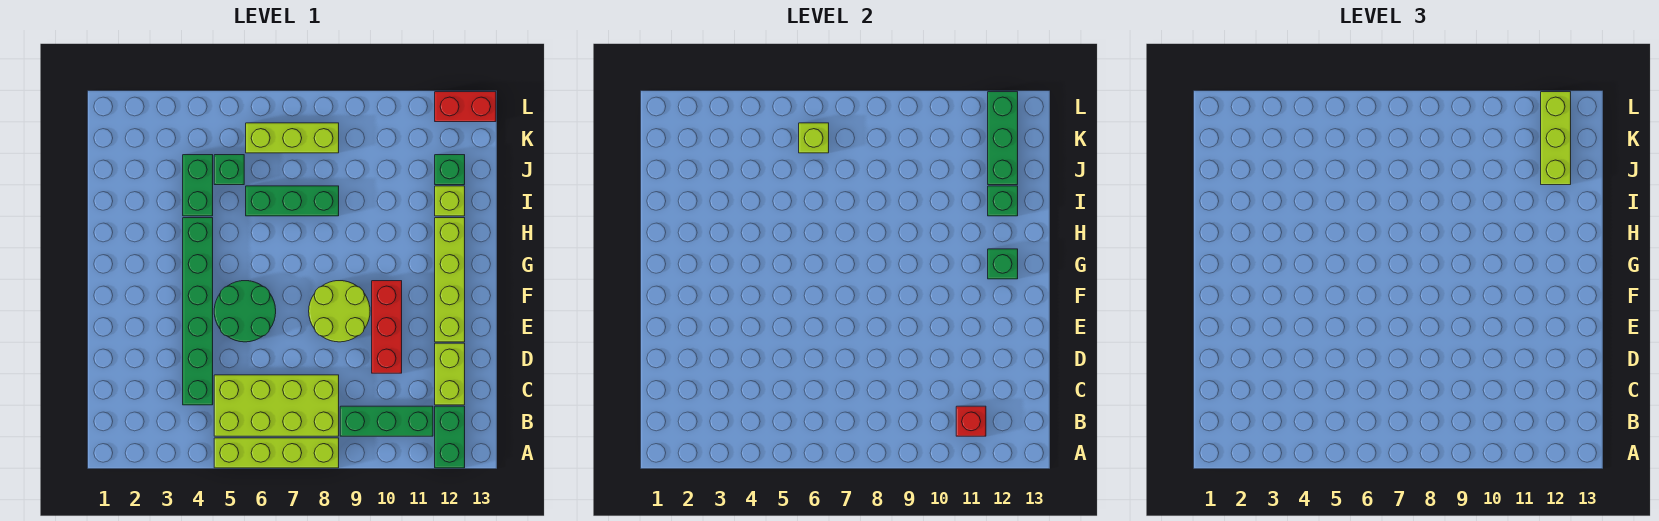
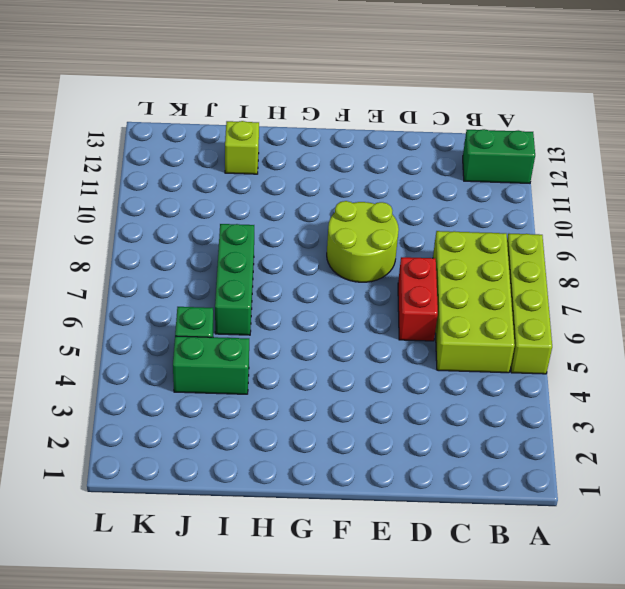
red 1x2 brick [398,257,438,341] -> red 1x2 brick moved to [435,92,496,122]
none -> green 1x3 brick [340,406,433,436]
none -> green 1x6 brick [183,218,213,405]
none -> lime 1x2 brick [435,343,465,405]

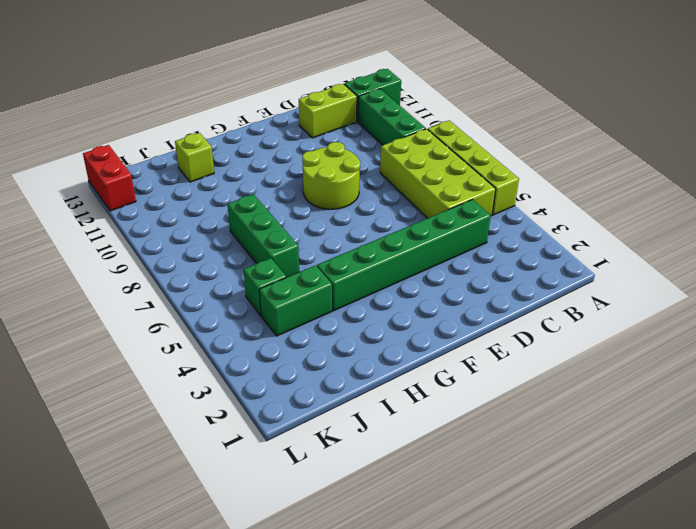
none -> red 1x3 brick [372,281,402,373]
none -> green 2x2 round brick [214,281,276,342]
none -> lime 1x4 brick [435,218,465,342]

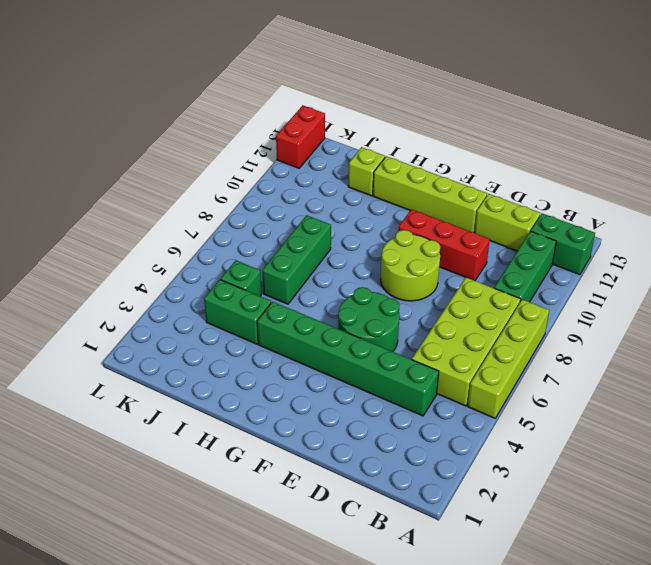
none -> green 1x1 brick [435,155,465,185]
none -> lime 1x3 brick [246,123,339,153]
none -> red 1x1 brick [956,406,986,436]

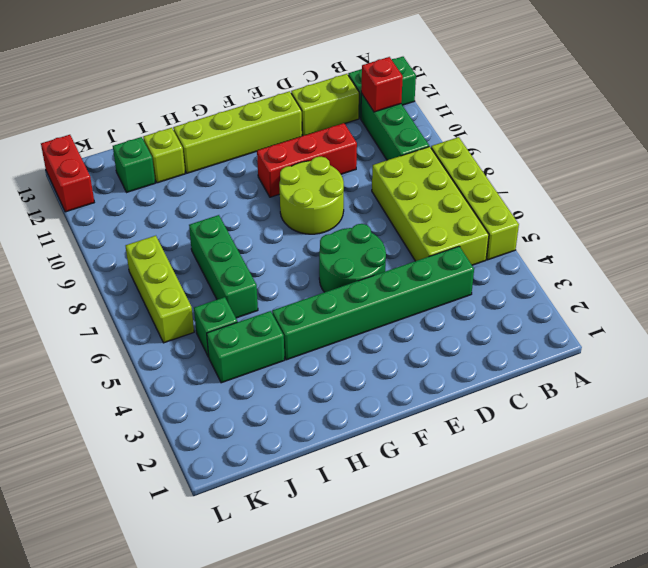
none -> green 1x1 brick [988,249,1018,279]
none -> green 1x1 brick [988,186,1018,216]
none -> green 1x3 brick [988,92,1018,185]

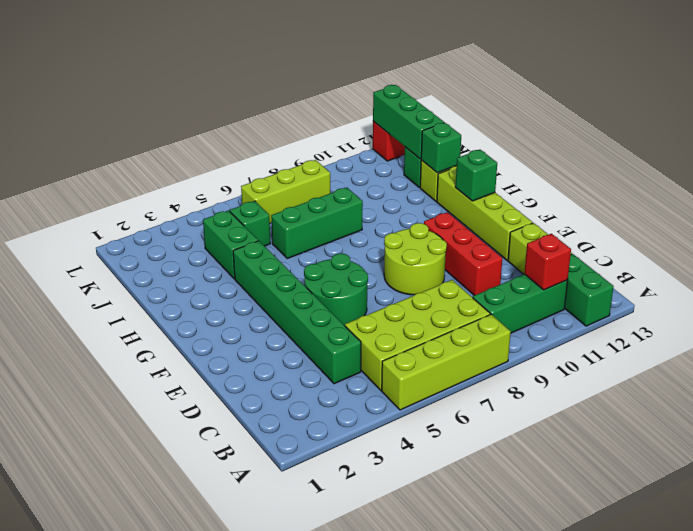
none -> lime 1x1 brick [799,123,829,153]
none -> lime 1x3 brick [1541,92,1571,185]

